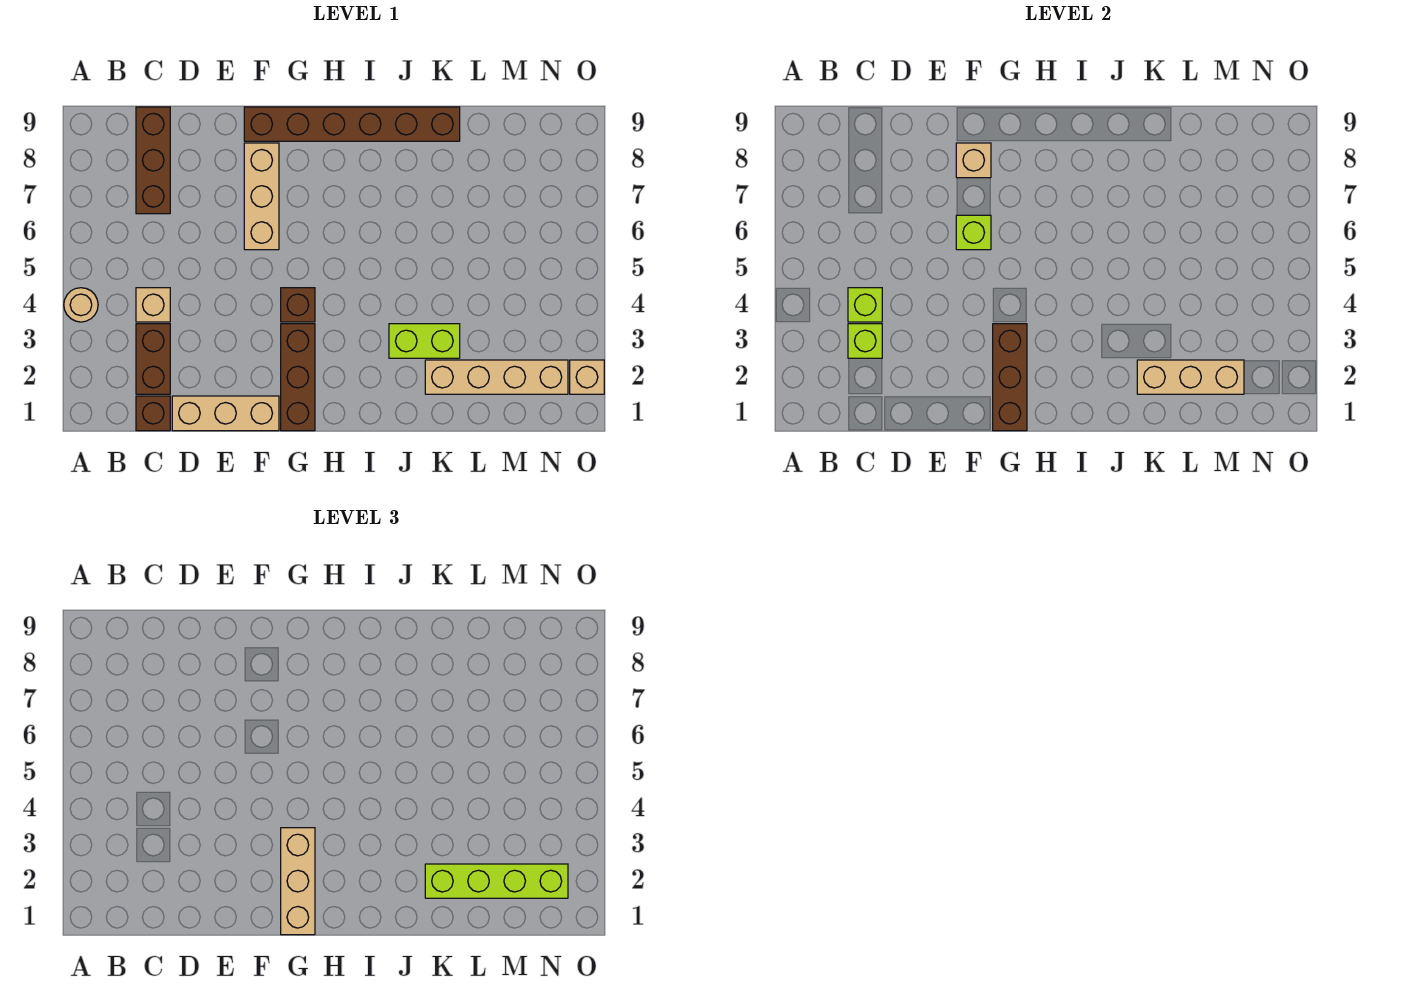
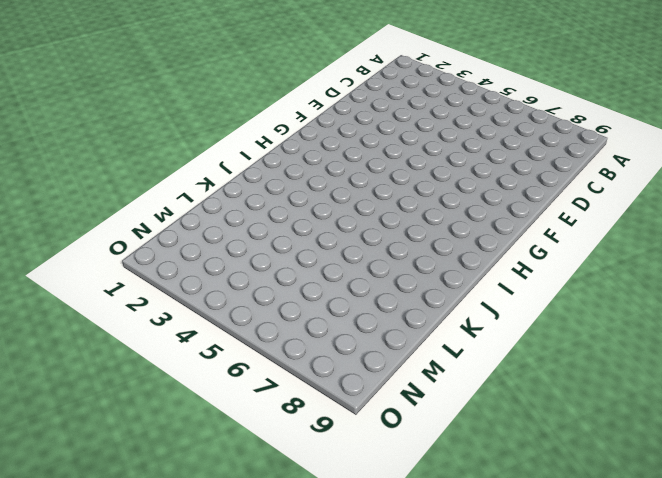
none -> tan 1x1 round brick [64,288,98,322]
none -> brown 1x1 brick [136,396,170,431]
none -> brown 1x2 brick [136,324,170,394]

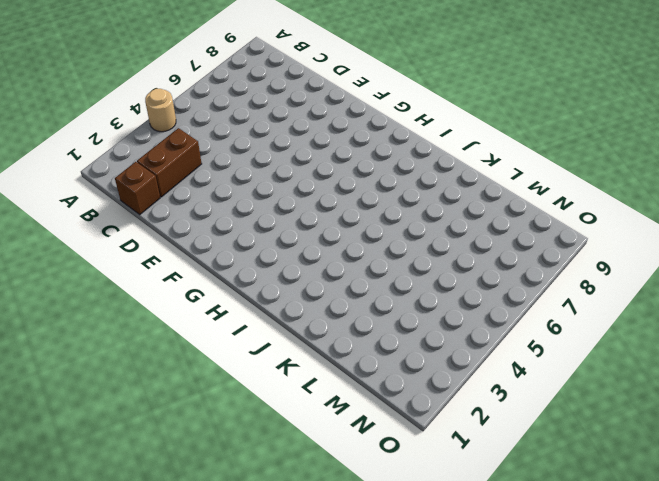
none -> tan 1x1 brick [136,288,170,322]
none -> brown 1x3 brick [136,107,170,214]
none -> tan 1x3 brick [172,396,279,431]

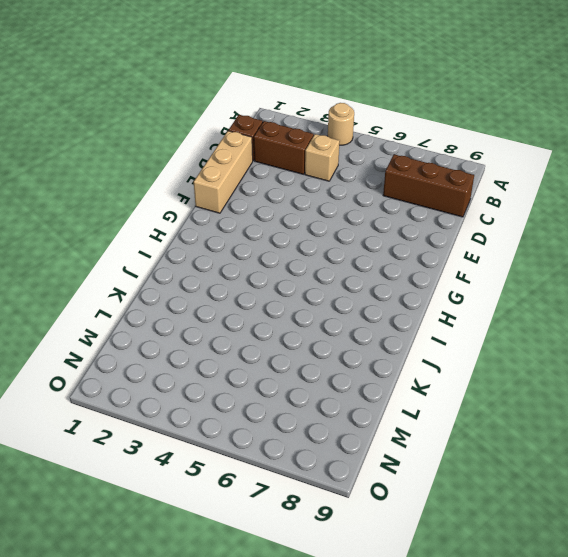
none -> tan 1x3 brick [244,143,279,250]
none -> brown 1x6 brick [244,107,460,141]
none -> brown 1x3 brick [281,324,315,431]

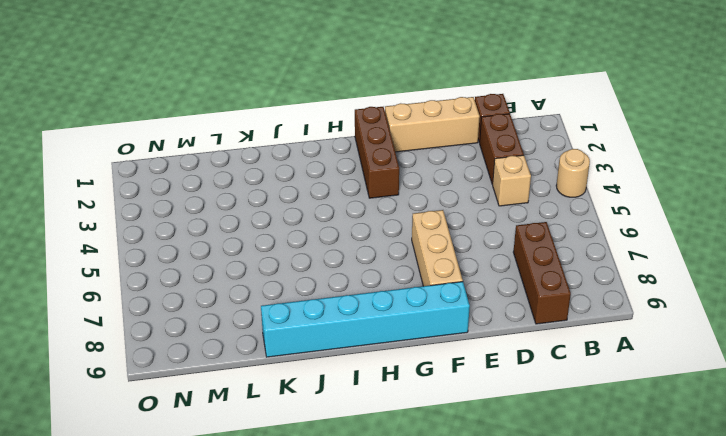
cyan 1x6 brick [261,282,470,357] -> brown 1x6 brick [244,107,460,141]
none -> brown 1x1 brick [281,288,315,322]
none -> lime 1x2 brick [389,324,460,358]
none -> tan 1x4 brick [425,360,568,394]

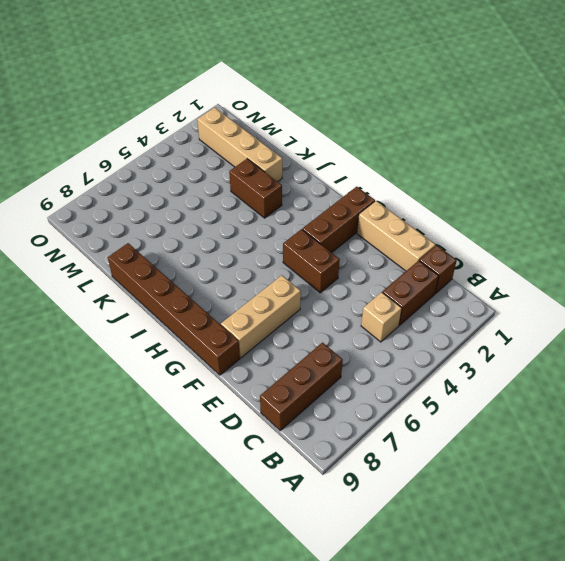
brown 1x2 brick [283,229,340,293] -> brown 1x1 brick [281,288,315,322]
brown 1x2 brick [229,159,282,218] -> lime 1x2 brick [389,324,460,358]
none -> tan 1x1 round brick [64,288,98,322]
none -> tan 1x1 brick [570,360,604,394]
none -> lime 1x1 brick [848,324,882,358]

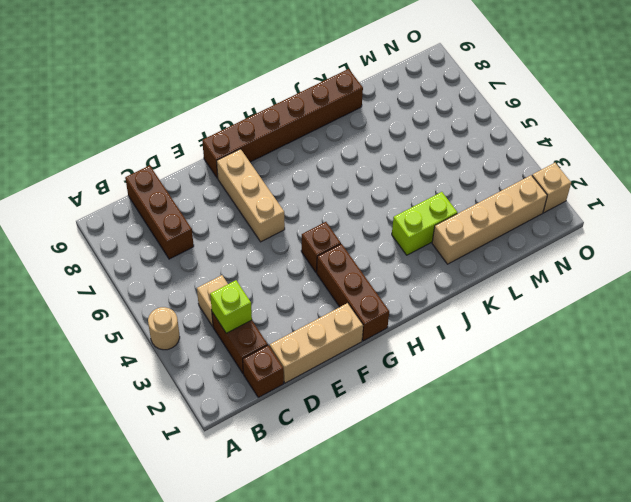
none -> lime 1x1 brick [848,288,882,322]
none -> lime 1x1 brick [956,215,991,250]
none -> tan 1x1 brick [956,143,991,178]

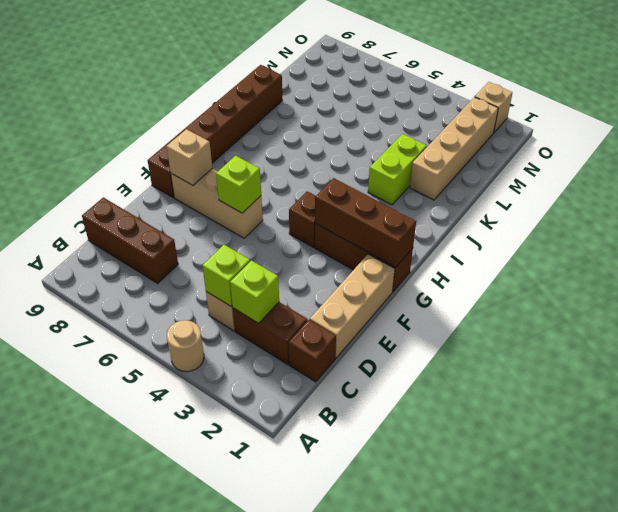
none -> tan 1x3 brick [1137,360,1244,394]
none -> tan 1x3 brick [281,828,315,935]
none -> lime 1x4 brick [425,864,568,898]

